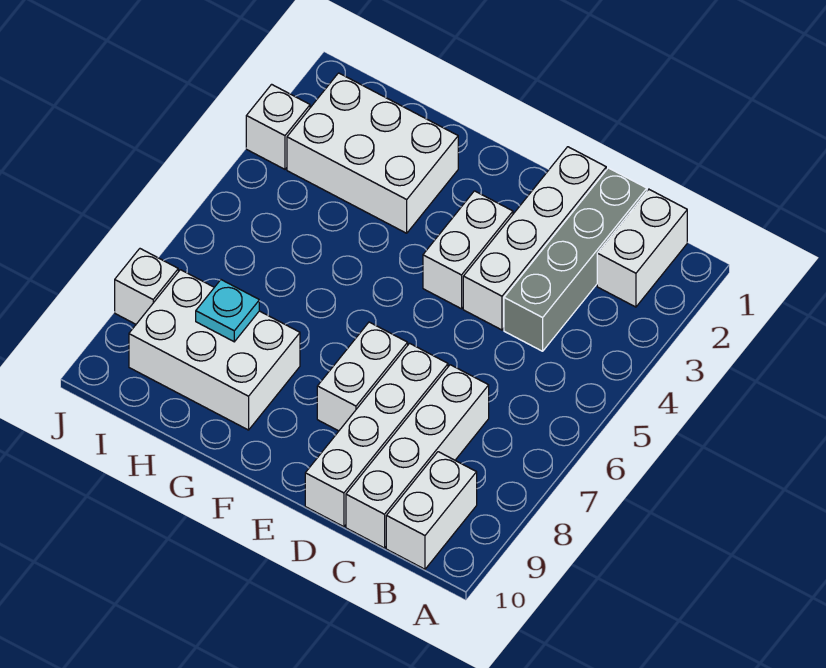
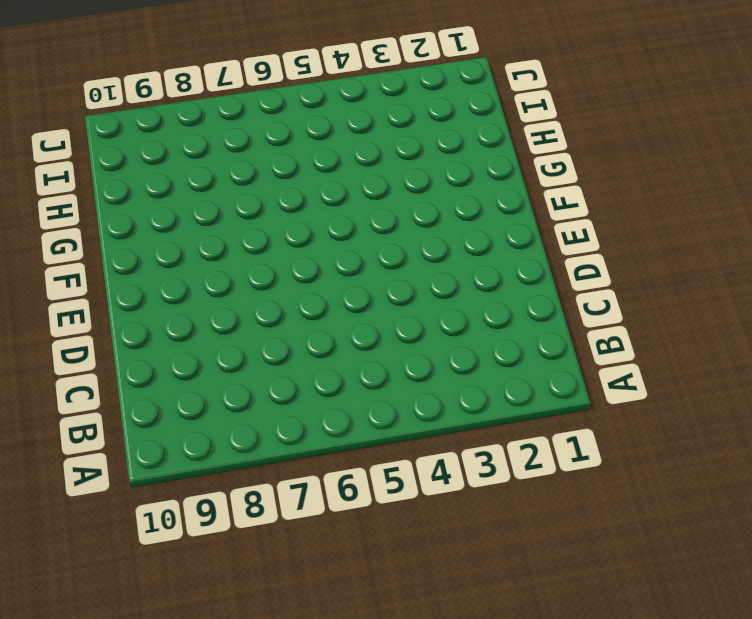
none -> white 1x2 brick [597,190,687,307]
none -> white 1x2 brick [386,452,477,569]
none -> grey 1x4 brick [504,168,647,351]

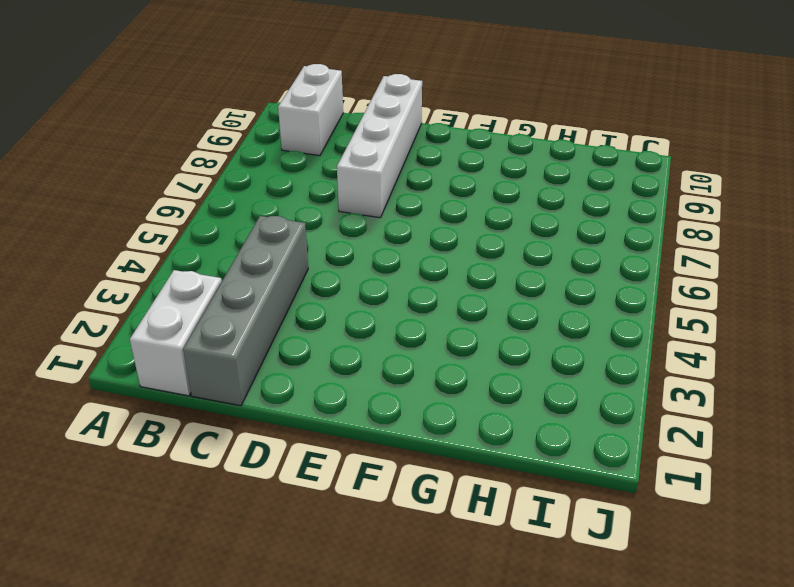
none -> white 1x4 brick [346,365,489,548]
none -> white 1x4 brick [463,147,606,330]
none -> white 1x2 brick [423,191,513,309]

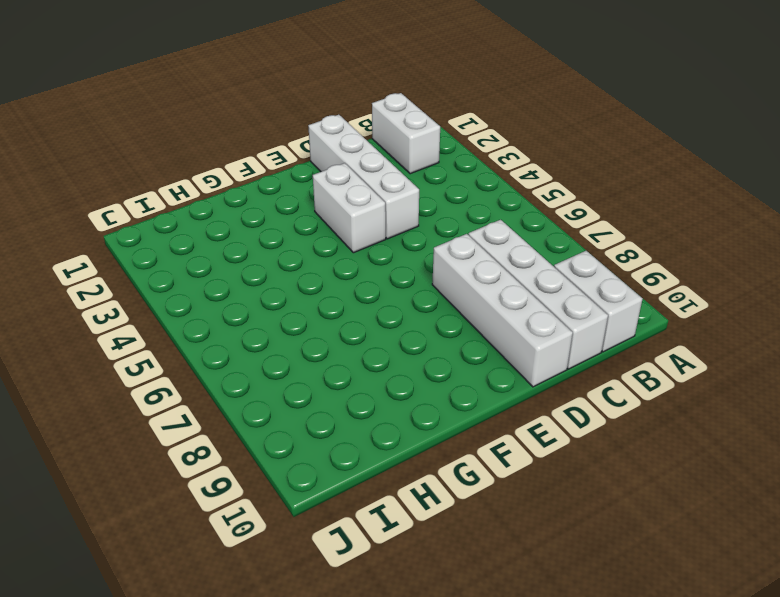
none -> grey 1x4 brick [504,168,647,351]
none -> white 1x2 brick [317,322,408,431]
none -> white 2x3 brick [287,73,458,233]

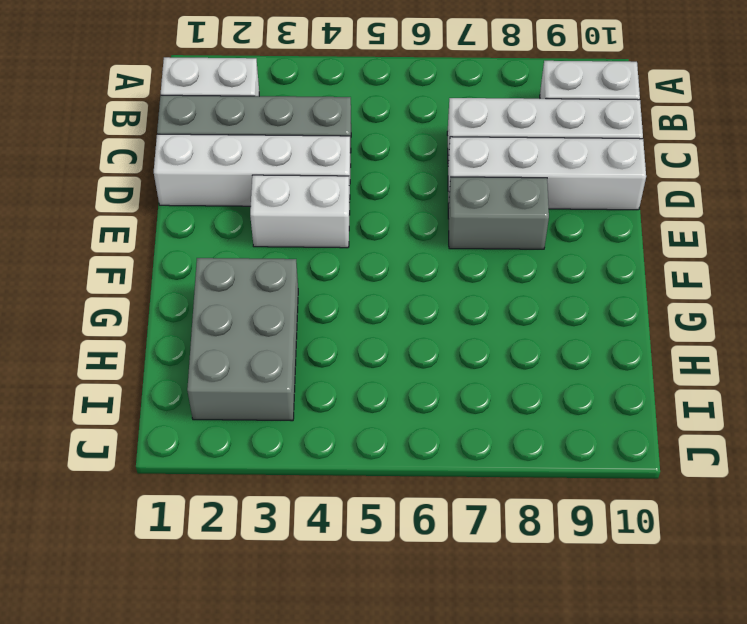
grey 1x2 brick [448,177,549,249] -> white 1x2 brick [317,322,408,431]
grey 2x3 brick [187,258,298,421] -> white 2x3 brick [287,73,458,233]
none -> white 2x3 brick [129,270,300,430]
none -> white 1x1 brick [246,84,310,169]
none -> white 1x1 brick [115,249,178,324]

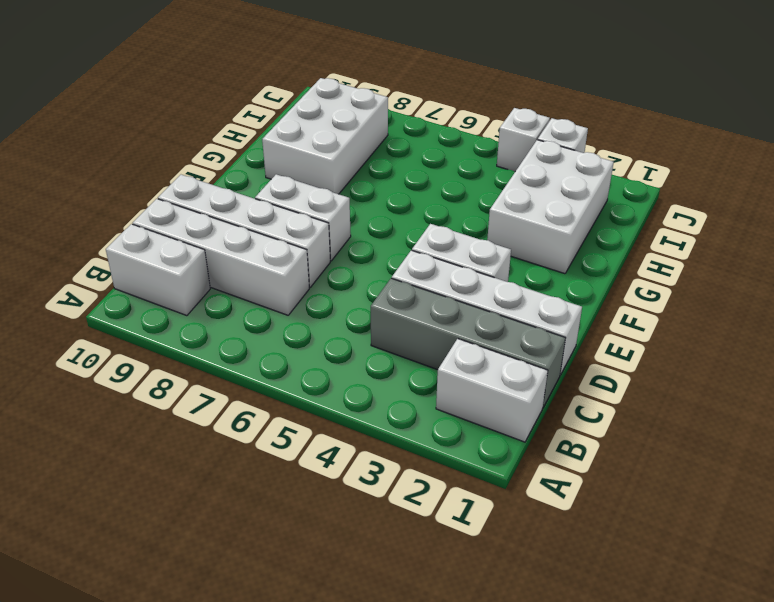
white 1x1 brick [497,108,550,172] -> white 1x1 brick moved to [115,249,178,324]
none -> cyan 1x1 plate [196,280,259,342]

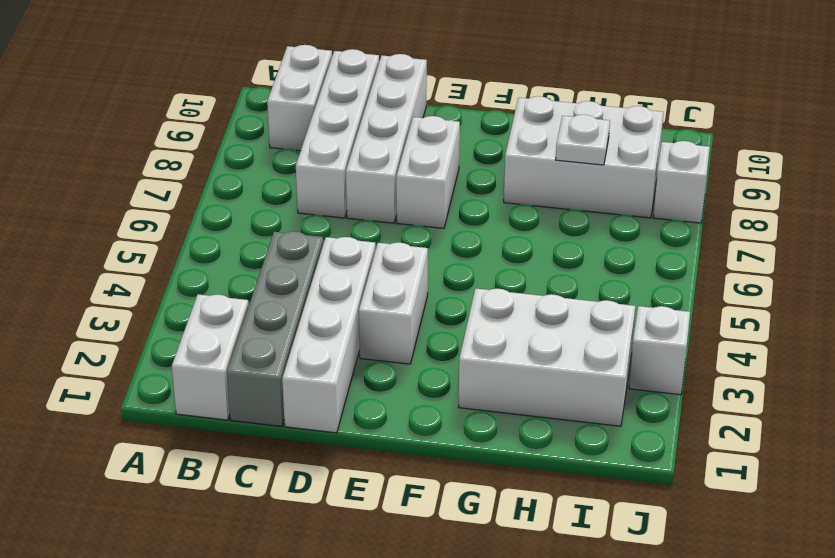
white 1x1 plate [556,115,610,165] -> cyan 1x1 plate [196,280,259,342]

